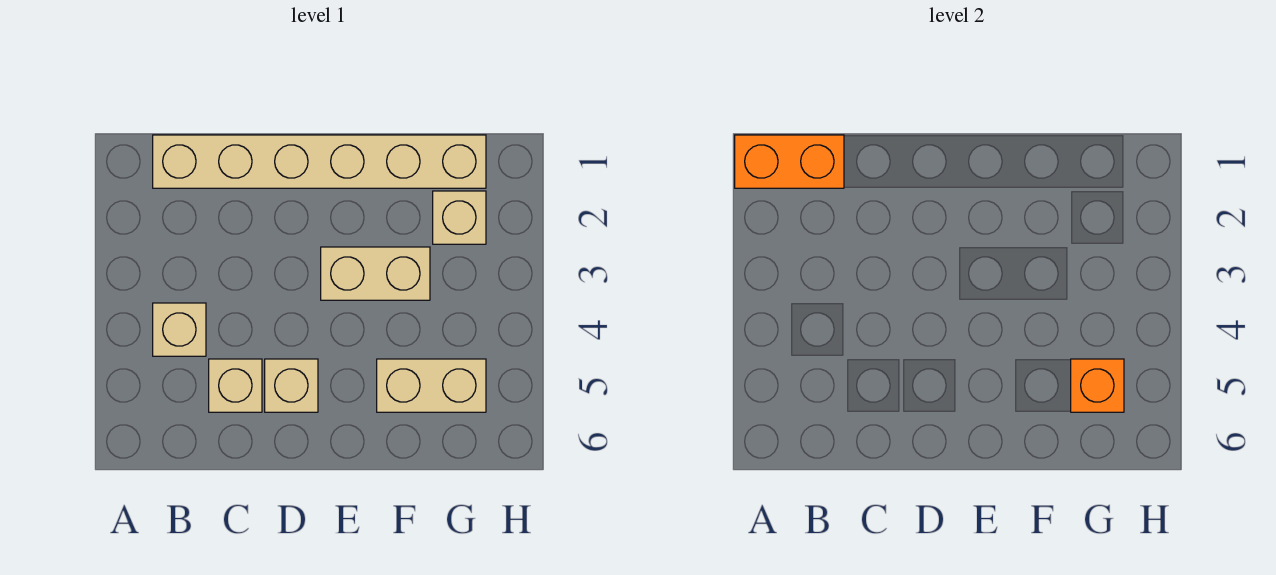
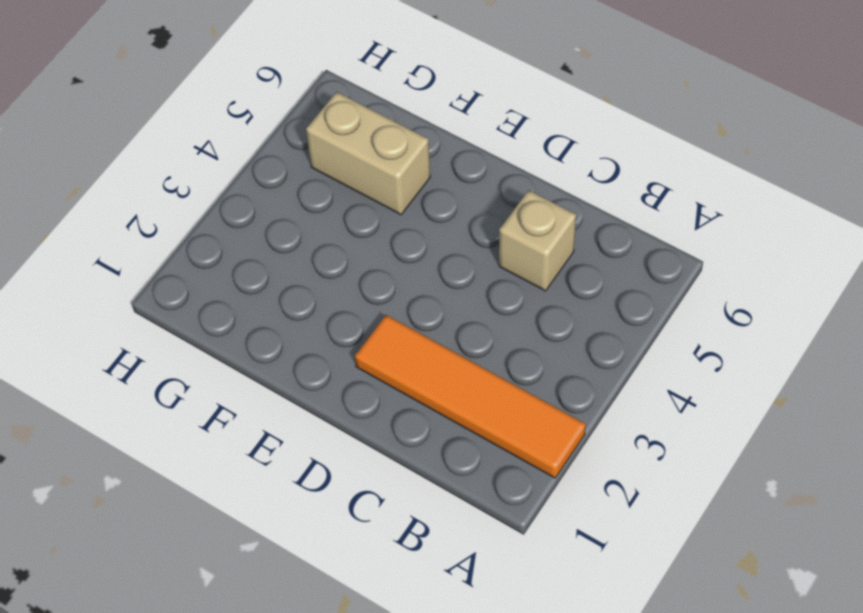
orange 1x4 tile [355,315,586,478] -> none
none -> tan 1x6 brick [153,135,486,188]
none -> tan 1x1 brick [153,303,206,356]

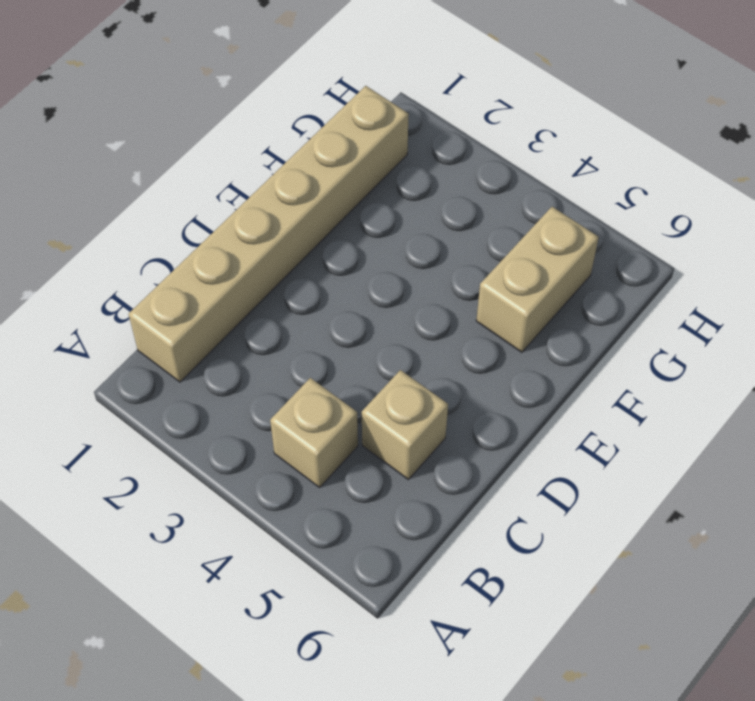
none -> tan 1x1 brick [265,359,318,412]
none -> tan 1x2 brick [321,247,430,300]

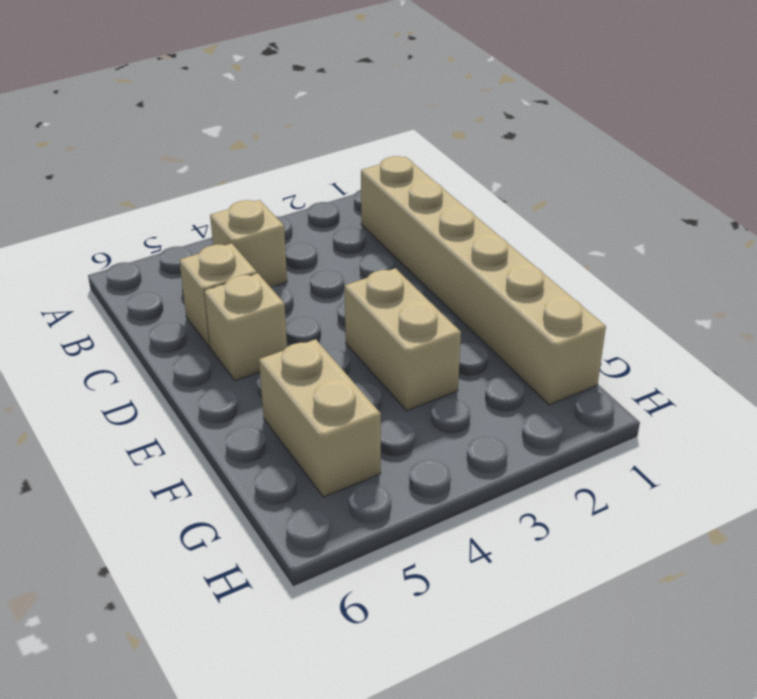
none -> tan 1x1 brick [433,191,486,244]
none -> orange 1x2 brick [735,135,844,188]

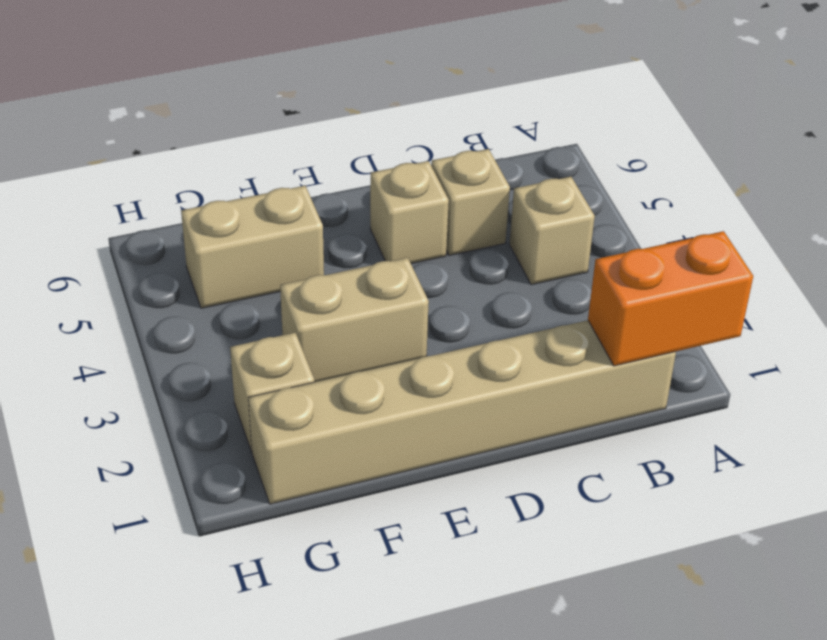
none -> orange 1x1 brick [1071,359,1124,412]

